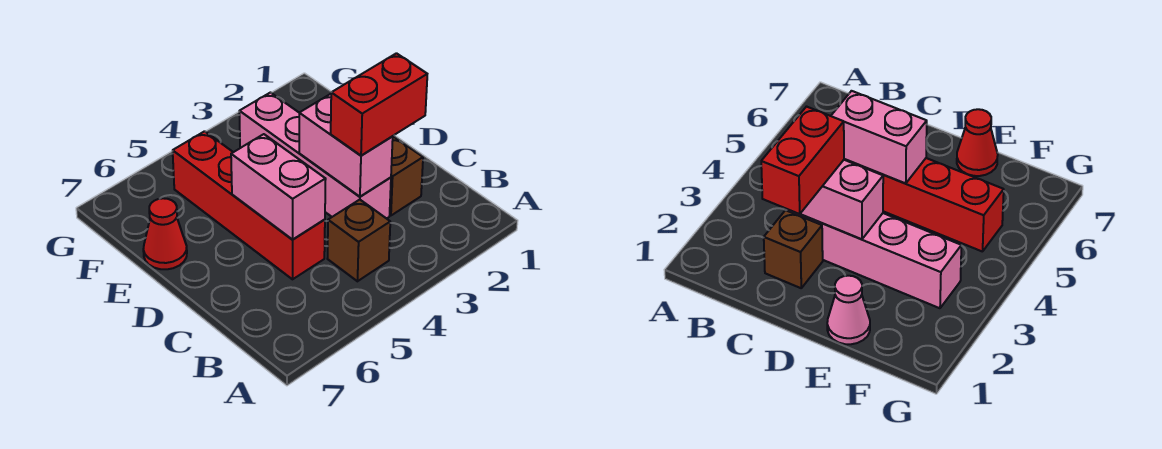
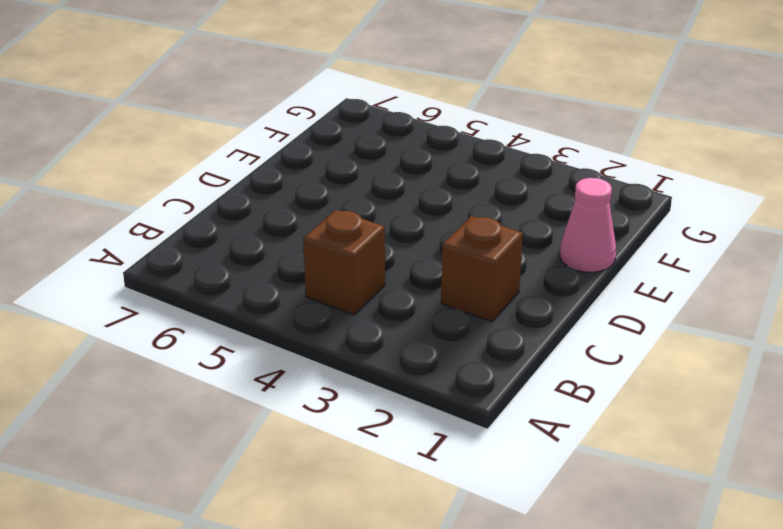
none -> pink 1x4 brick [239,93,391,219]
none -> red 1x4 brick [173,131,325,279]

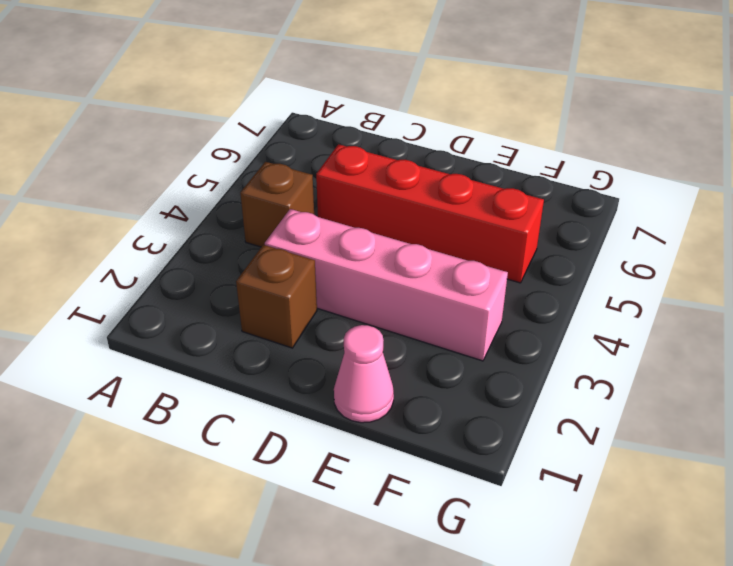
none -> red 1x1 cone [143,198,187,269]
none -> pink 1x2 brick [299,94,393,197]

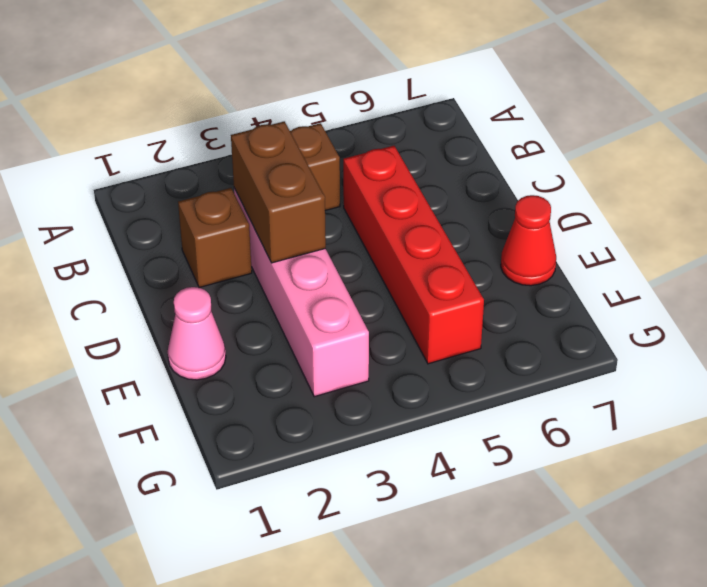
brown 1x2 brick [231,121,326,263] -> pink 1x2 brick [299,94,393,197]
none -> pink 1x2 brick [231,134,326,239]
none -> red 1x2 brick [331,53,427,156]

